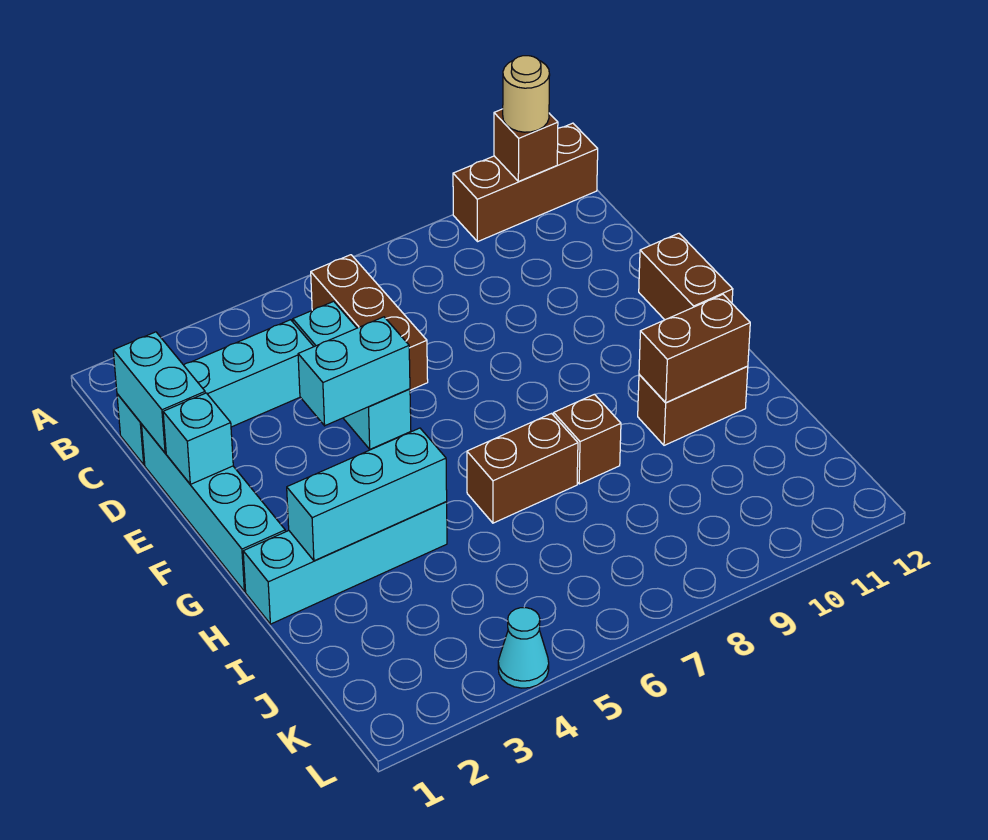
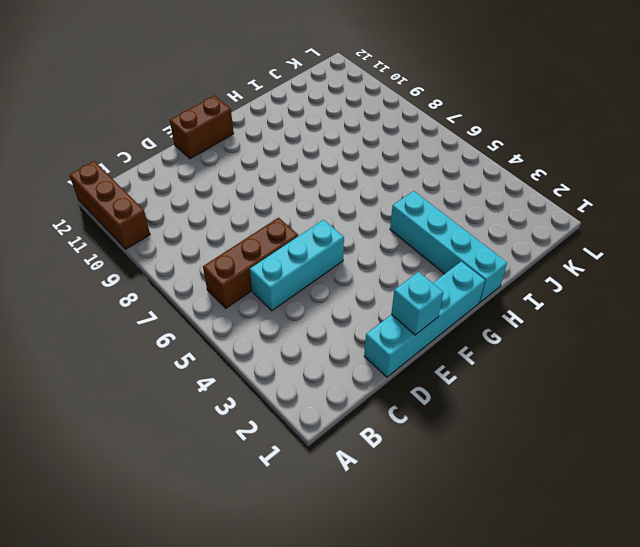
none -> cyan 1x4 brick [117,320,314,465]
none -> brown 1x2 brick [467,413,578,523]
none -> brown 1x1 brick [554,394,621,484]

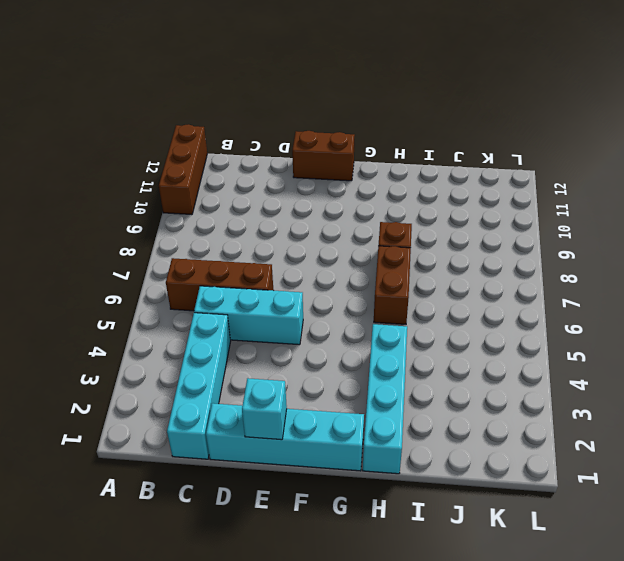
none -> brown 1x2 brick [638,366,748,445]
none -> cyan 1x1 cone [498,608,549,688]
none -> brown 1x1 brick [494,109,558,182]

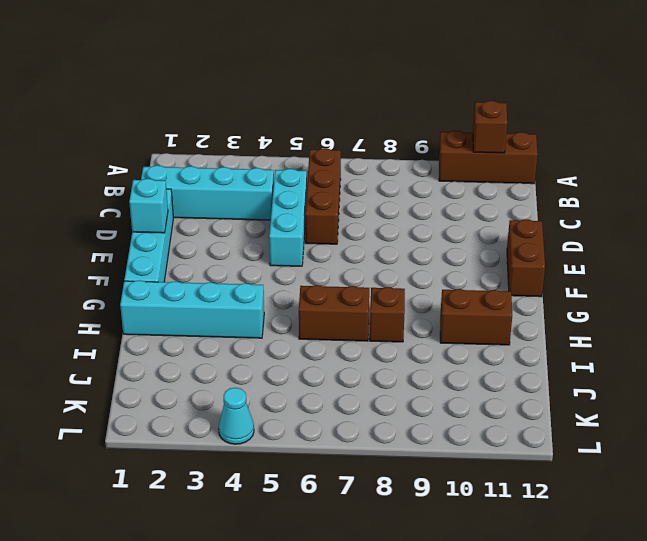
none -> cyan 1x2 brick [113,332,205,453]
none -> cyan 1x2 brick [298,317,410,426]
none -> cyan 1x3 brick [287,428,447,561]

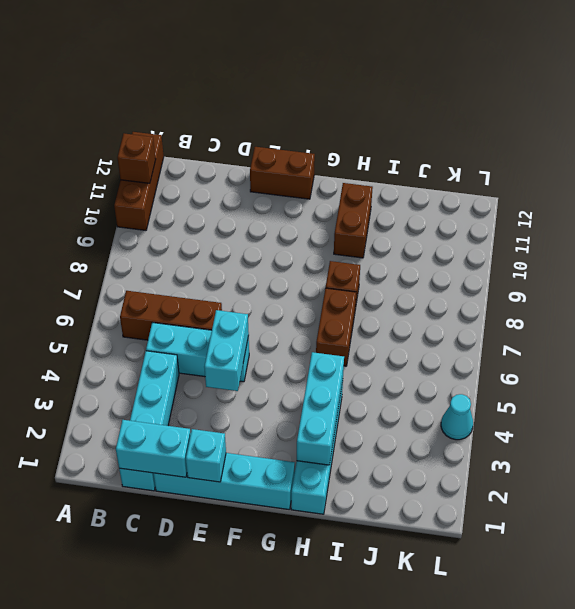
none -> brown 1x2 brick [639,295,750,403]
none -> tan 1x1 round brick [503,56,550,132]

